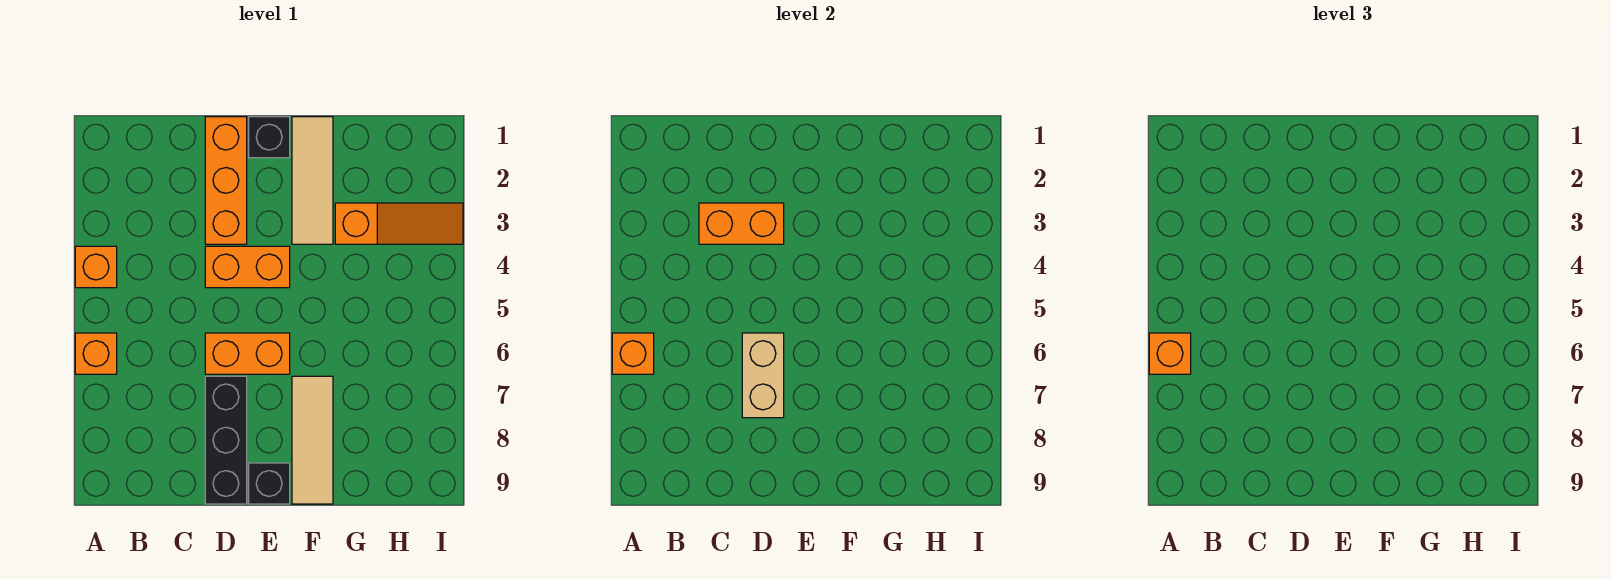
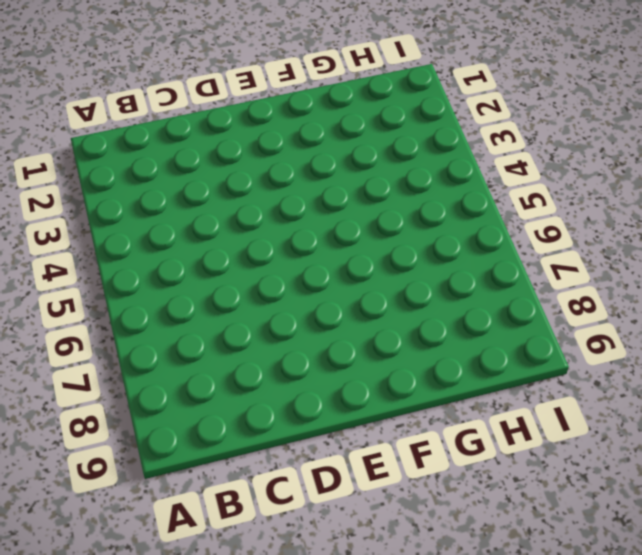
none -> orange 1x1 brick [75,246,117,288]
none -> orange 1x1 brick [75,333,117,374]
none -> orange 1x3 brick [205,117,247,244]

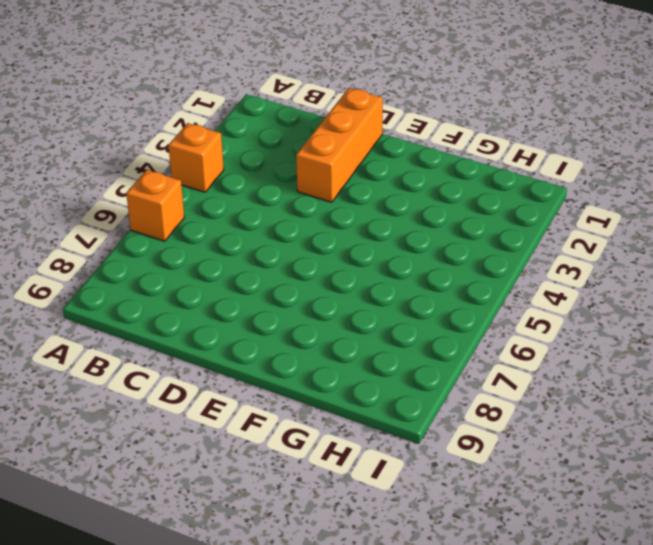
none -> orange 1x2 brick [205,246,290,288]
none -> orange 1x2 brick [205,333,290,374]
none -> black 1x3 brick [205,376,247,504]

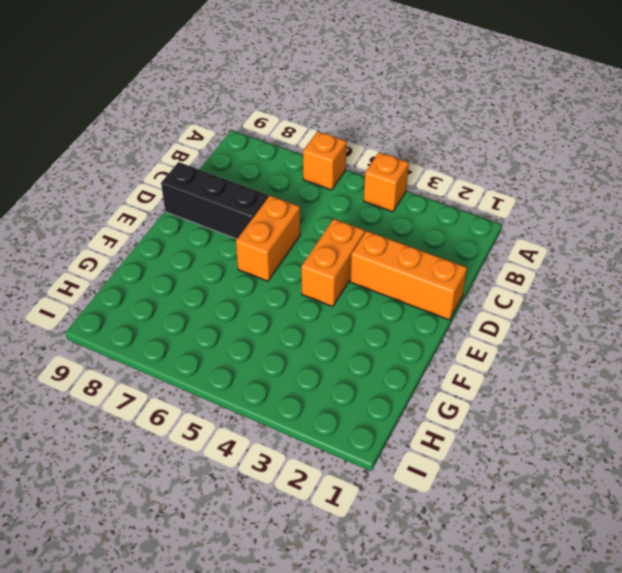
none -> black 1x1 brick [249,117,290,158]
none -> black 1x1 brick [249,463,290,504]
none -> tan 1x3 tile [292,117,333,244]

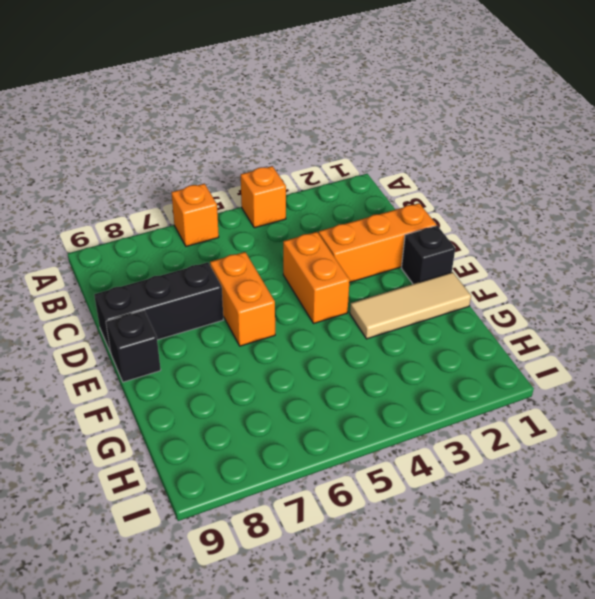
none -> tan 1x3 tile [292,376,333,504]
none -> orange 1x3 slope [335,203,463,244]
none -> orange 1x1 brick [612,333,654,374]

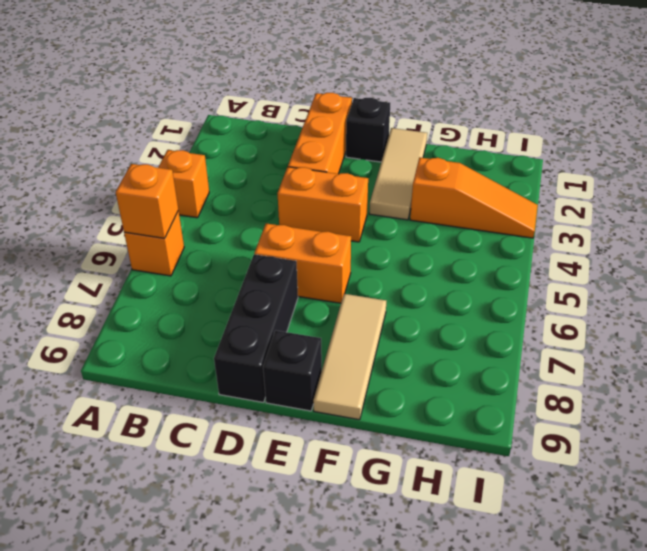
none -> orange 1x2 brick [699,203,784,244]
none -> tan 1x2 brick [742,333,784,418]
none -> orange 1x1 brick [1149,333,1191,374]

